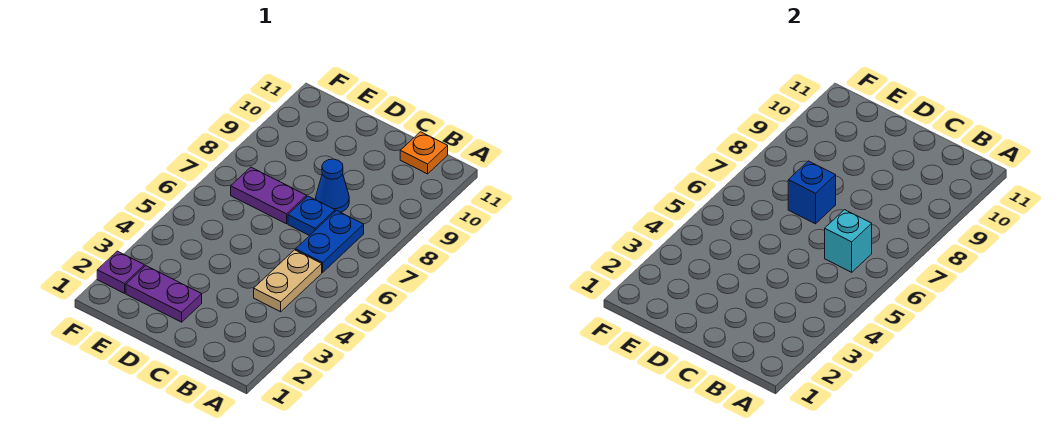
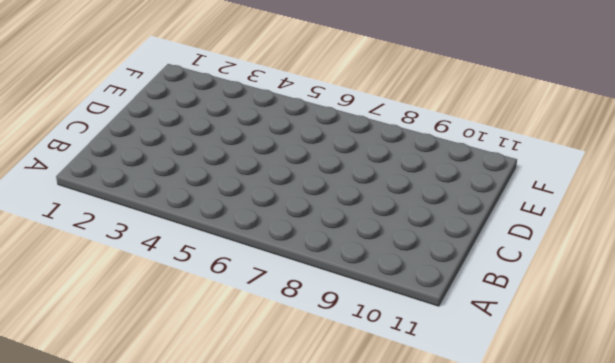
none -> tan 1x2 plate [254,250,322,312]
none -> blue 1x2 plate [296,211,364,272]

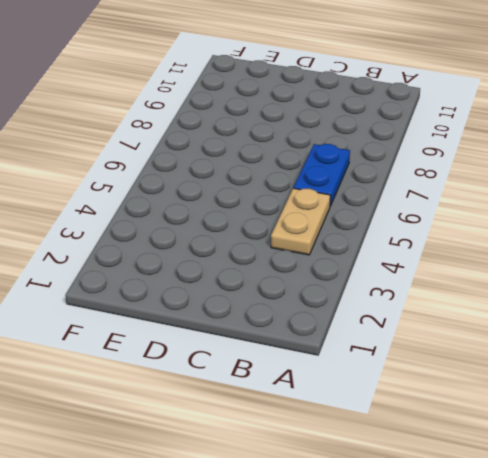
none -> orange 1x1 plate [400,132,448,174]
none -> blue 1x1 plate [288,196,335,236]

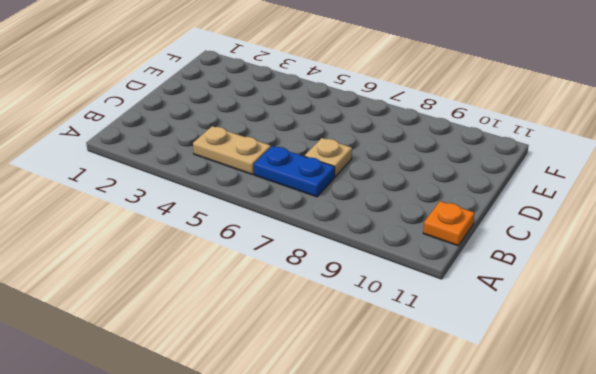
tan 1x1 plate [305,138,352,177] -> blue 1x1 plate [288,196,335,236]
none -> blue 1x1 cone [316,159,349,212]
none -> purple 1x2 plate [126,266,202,322]

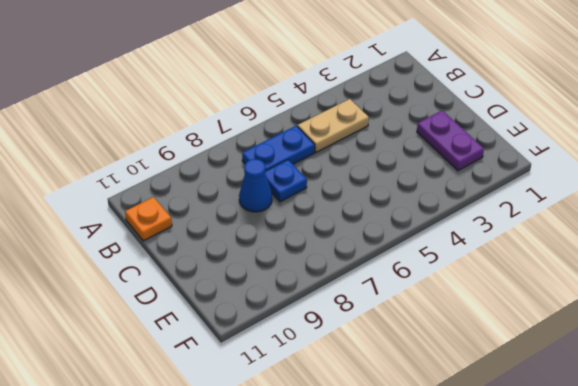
none -> purple 1x2 plate [231,167,307,224]
none -> purple 1x1 plate [97,251,144,293]

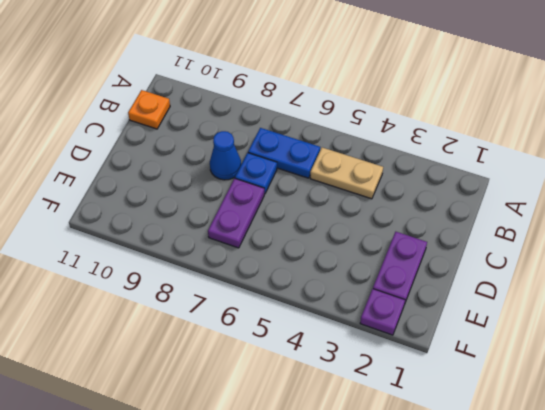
none -> cyan 1x1 brick [825,210,872,272]
none -> blue 1x1 brick [788,161,836,224]

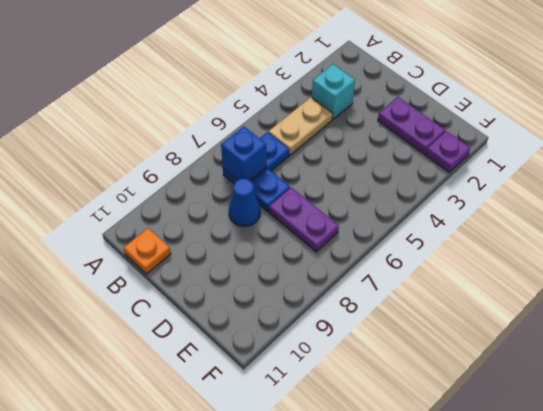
cyan 1x1 brick [312,64,355,120] -> cyan 1x1 brick moved to [825,210,872,272]
blue 1x1 brick [221,126,267,181] -> blue 1x1 brick moved to [788,161,836,224]

